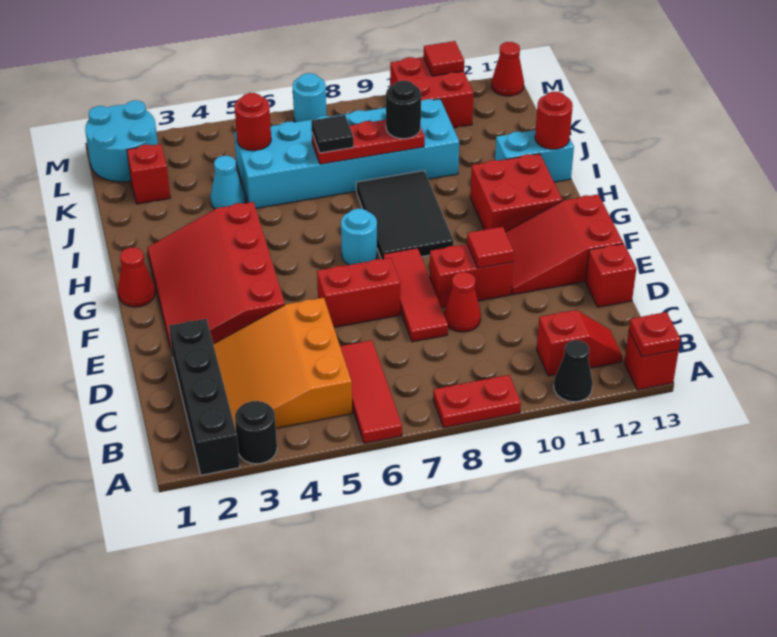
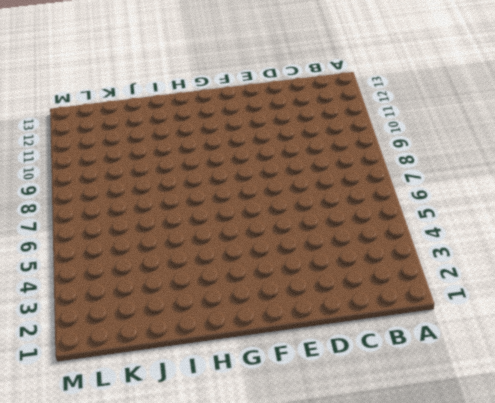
none -> black 1x4 brick [169,319,240,475]
none -> black 1x1 round brick [235,401,277,464]
none -> red 1x3 tile [340,340,402,443]
none -> red 1x2 plate [433,375,521,428]

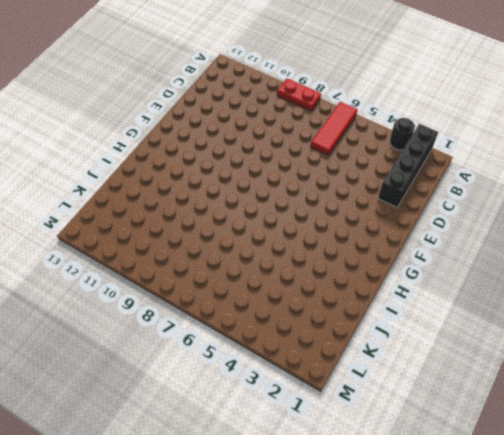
none -> black 1x1 cone [554,340,593,402]
none -> red 1x1 brick [624,332,679,390]
none -> orange 3x3 slope [213,298,352,429]
none -> red 1x2 slope [537,310,623,376]

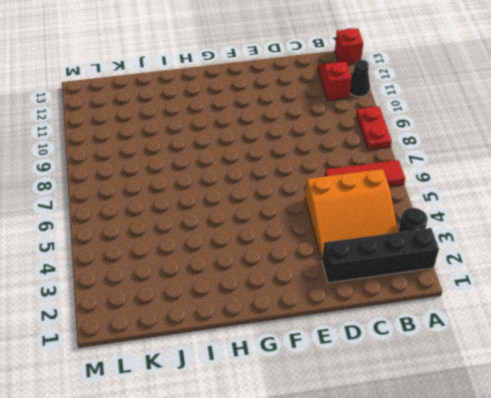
none -> red 1x3 tile [383,248,448,342]
none -> red 1x1 cone [444,272,481,332]
none -> red 1x1 brick [586,244,637,307]
none -> red 3x4 slope [147,202,285,356]

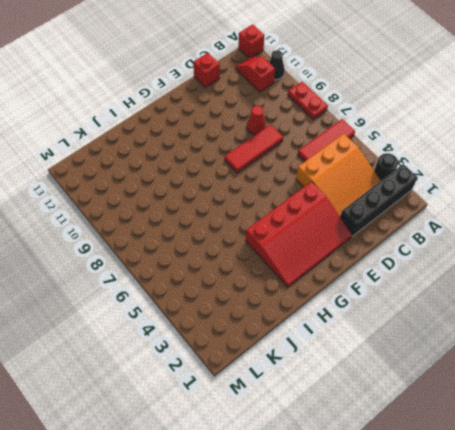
none -> red 1x2 brick [317,258,400,327]
none -> red 1x2 brick [429,244,513,308]
none -> red 2x3 slope [506,194,623,295]
none -> red 1x1 cone [118,247,155,307]

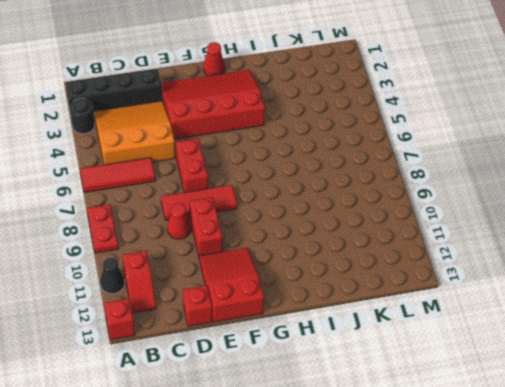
none -> cyan 1x1 round brick [341,209,377,265]
none -> black 2x3 tile [356,171,454,259]
none -> red 2x2 brick [470,154,562,232]
none -> cyan 1x2 brick [495,130,574,182]

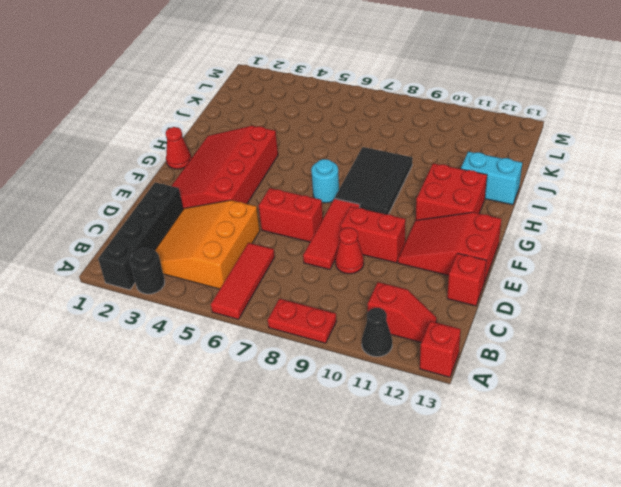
none -> cyan 1x1 cone [211,156,245,209]
none -> cyan 2x6 brick [234,99,459,208]
none -> red 1x1 brick [127,144,170,204]
none -> cyan 2x2 round brick [85,100,158,182]

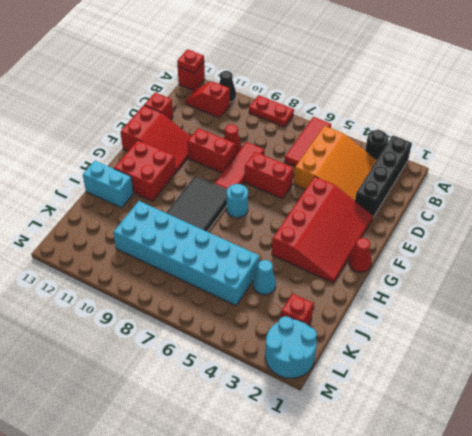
none -> red 2x2 brick [390,57,474,128]
none -> cyan 1x1 round brick [293,73,327,122]
none -> red 1x1 cone [492,42,524,96]
none -> red 1x1 tile [467,227,514,268]

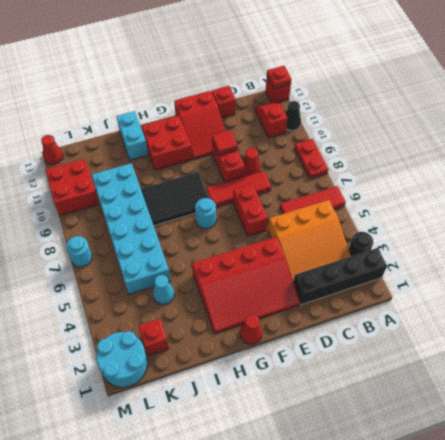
none -> red 1x1 round brick [535,92,573,149]
none -> red 1x3 plate [312,120,425,164]
none -> red 1x1 round brick [235,93,271,151]
none -> red 1x1 tile [423,41,464,76]

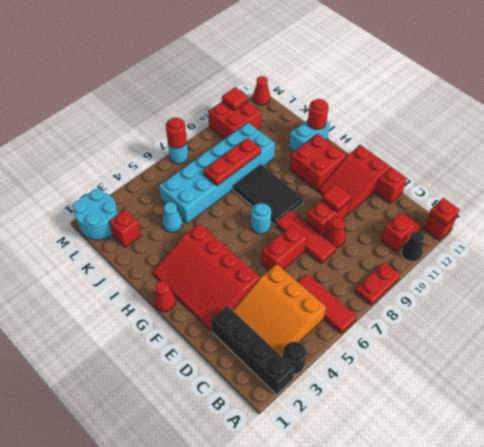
red 1x1 round brick [166,118,187,148] -> red 1x1 round brick moved to [235,93,271,151]
none -> black 1x1 tile [311,115,354,153]
none -> black 1x1 round brick [386,81,421,139]

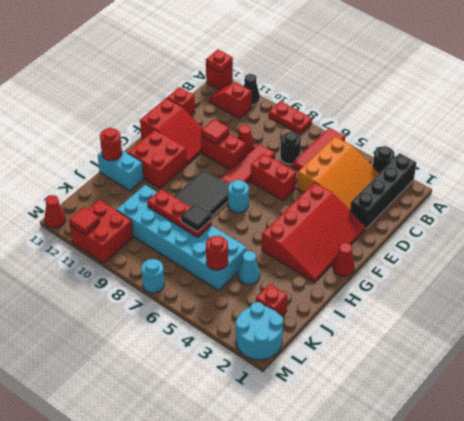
black 1x1 round brick [280,132,301,164] -> black 1x1 round brick moved to [386,81,421,139]

